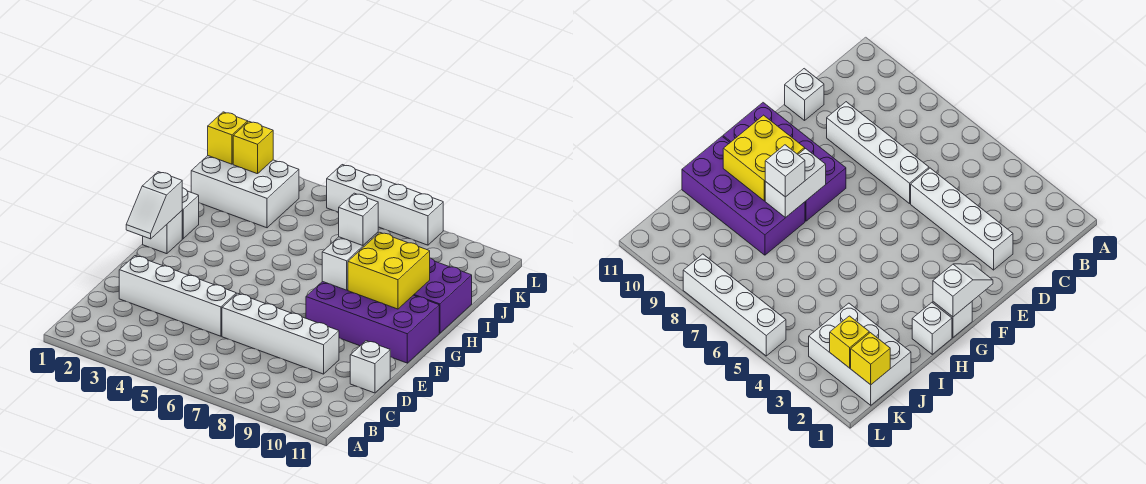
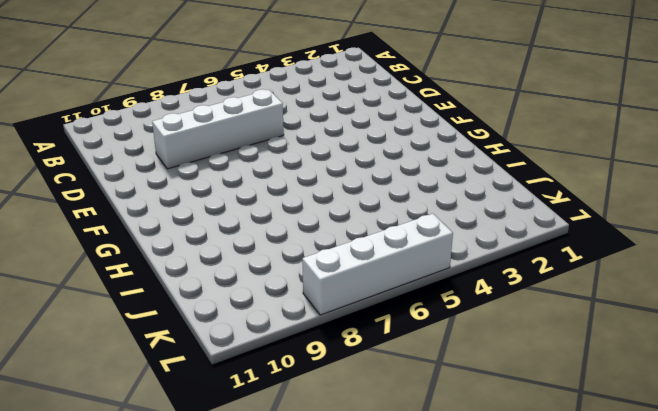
none -> white 1x4 brick [119,256,236,336]
none -> white 1x1 brick [350,341,390,393]
none -> purple 2x4 brick [306,281,439,363]

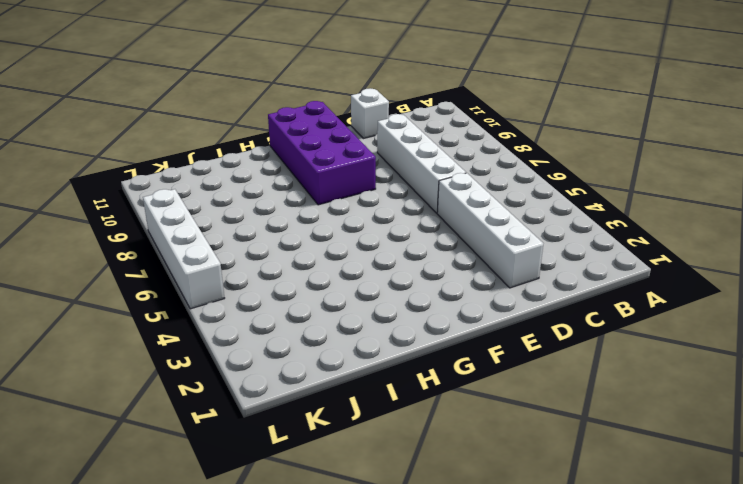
none -> white 1x1 brick [143,211,182,254]
none -> white 1x1 brick [182,188,199,239]
none -> purple 2x4 brick [414,258,472,333]

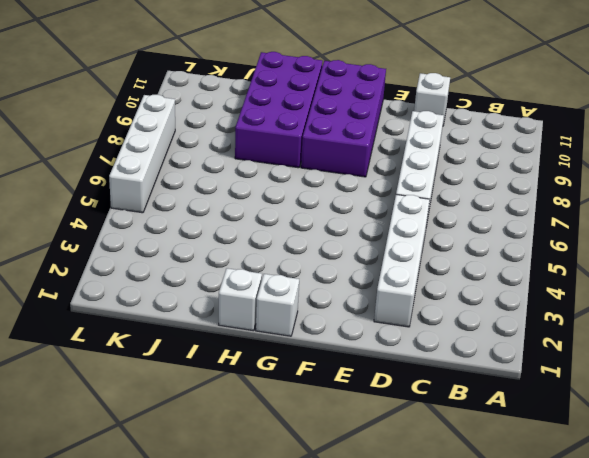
none -> white 2x3 brick [191,156,299,228]
none -> white 1x2 slope [126,172,182,239]
none -> white 1x2 brick [322,232,378,290]

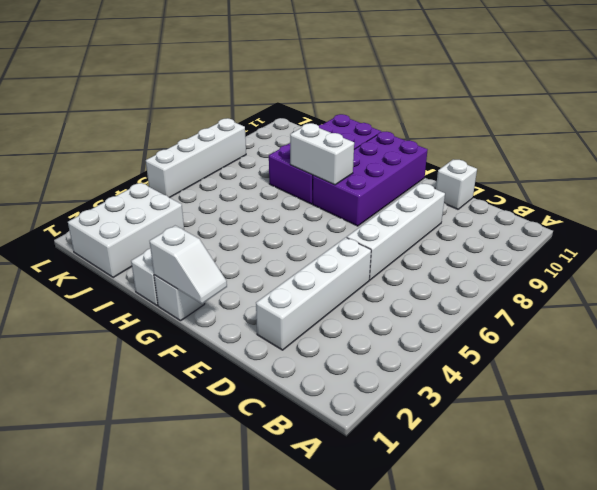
none -> yellow 2x2 brick [348,232,430,309]
none -> yellow 1x1 brick [208,112,248,164]
none -> yellow 1x1 brick [233,122,273,174]

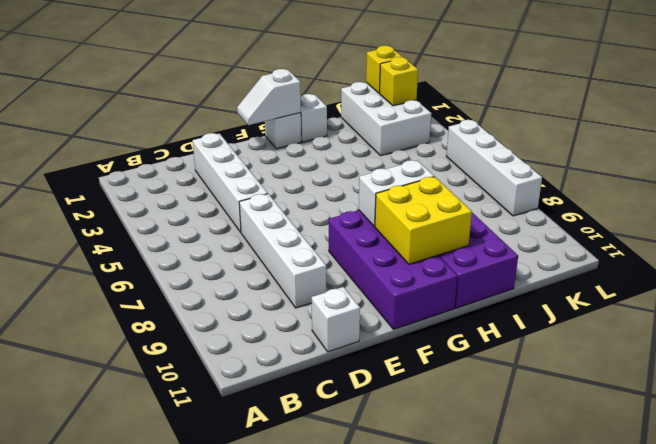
none -> white 1x1 brick [339,193,378,246]

